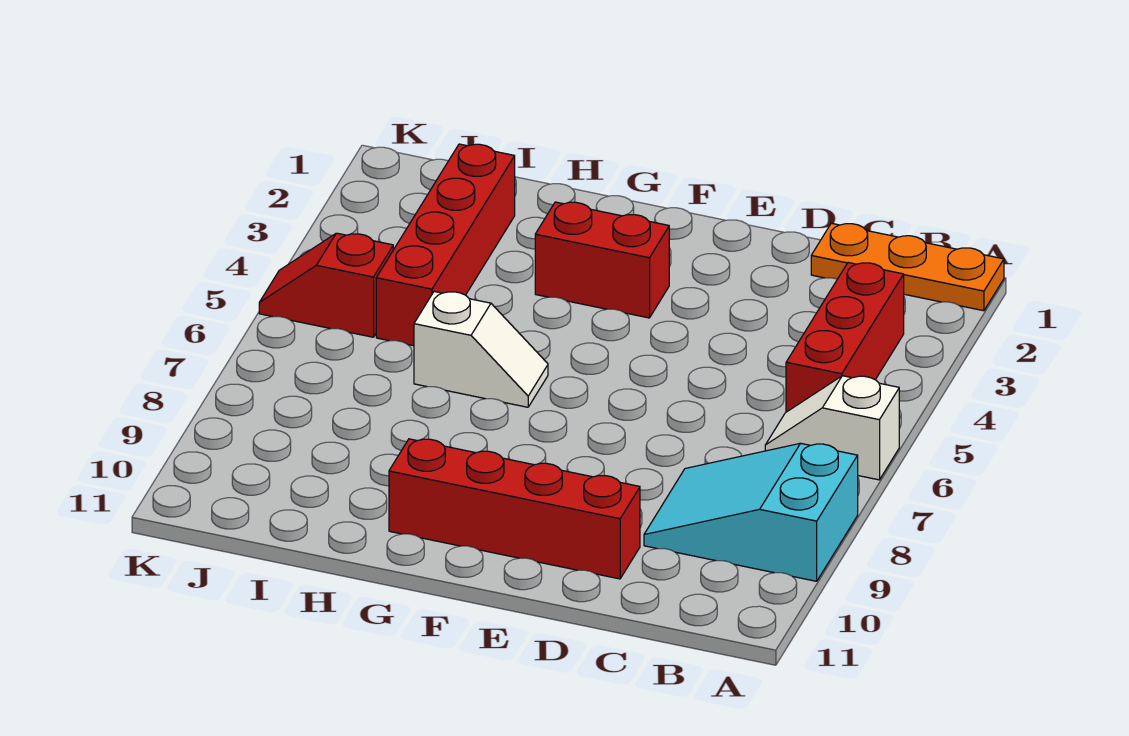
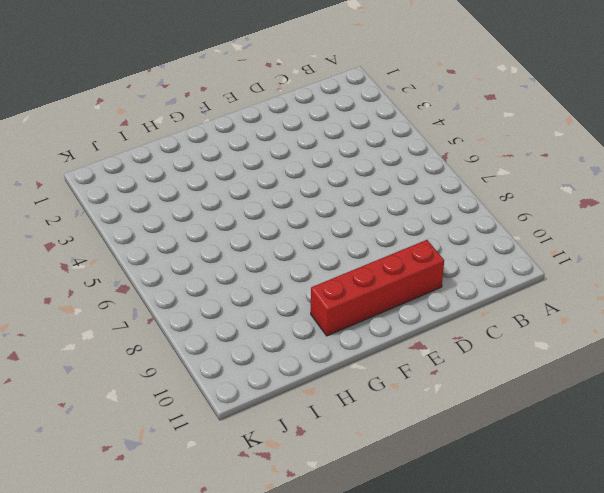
none -> orange 1x3 plate [811,223,1004,311]
none -> white 1x2 slope [765,376,899,480]

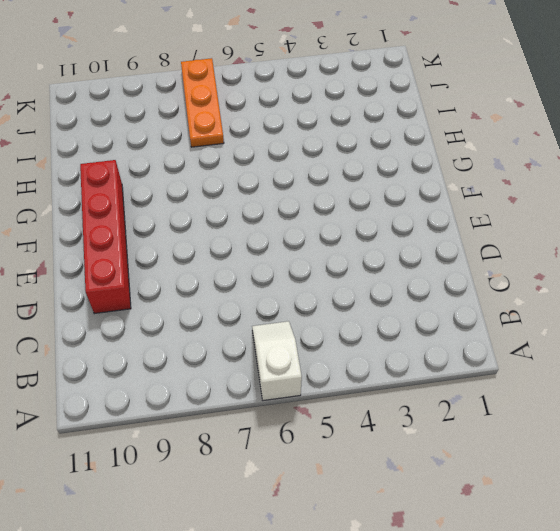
orange 1x3 plate [181,58,224,147] -> orange 1x3 plate moved to [811,223,1004,311]
none -> cyan 2x3 slope [644,443,858,581]
none -> red 1x3 brick [786,263,904,412]

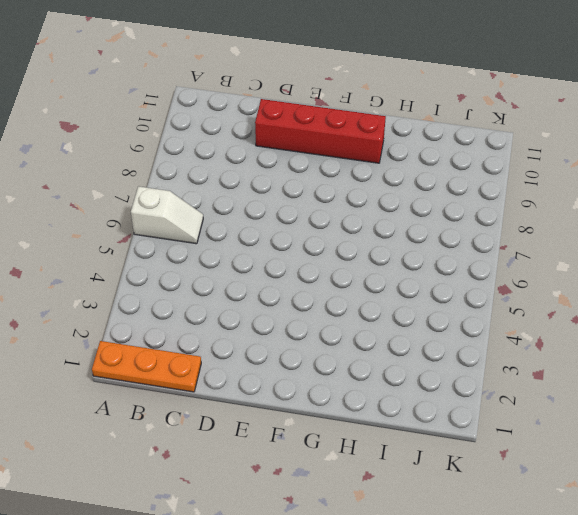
none -> cyan 2x3 slope [644,443,858,581]
none -> red 1x3 brick [786,263,904,412]

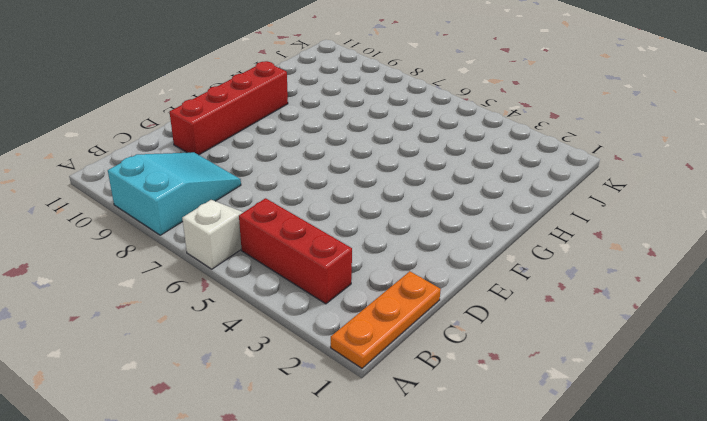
none -> red 1x2 brick [535,202,669,318]
none -> white 1x2 slope [414,292,548,407]

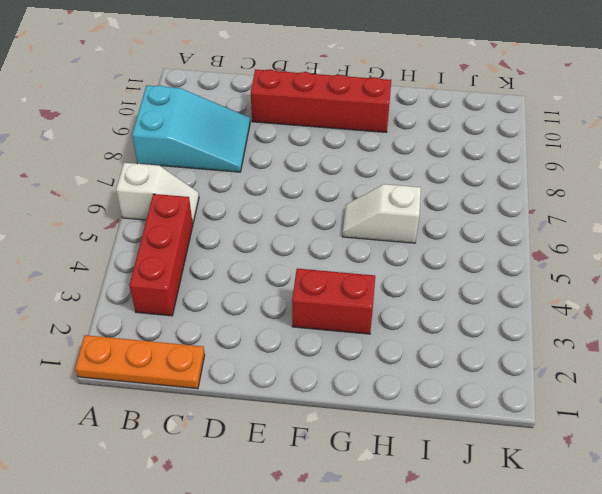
none -> red 1x4 brick [376,144,515,346]
none -> red 1x2 slope [259,233,393,337]

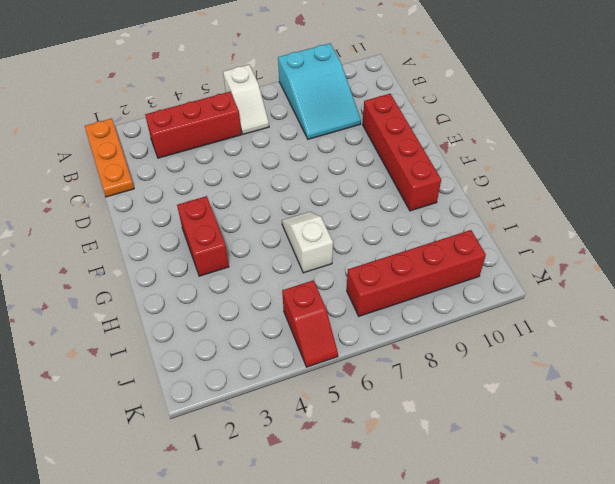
red 1x4 brick [347,230,486,316] -> red 1x4 brick moved to [376,144,515,346]

